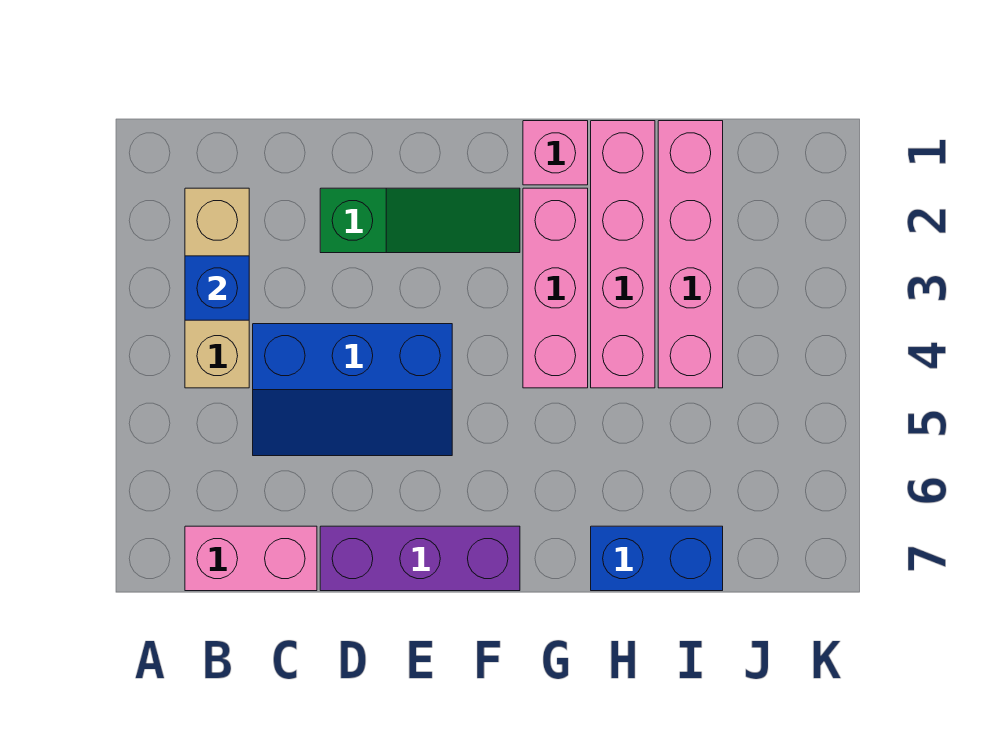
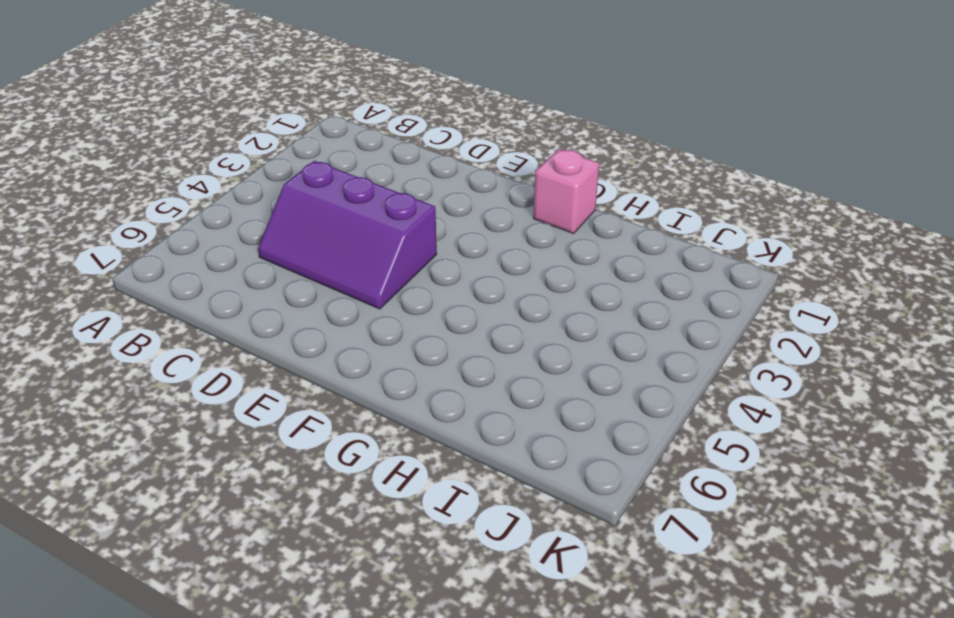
purple 2x3 slope [258,161,437,309] -> blue 2x3 slope [253,324,452,456]
none -> tan 1x3 brick [185,188,249,388]
none -> pink 1x2 brick [185,526,317,591]

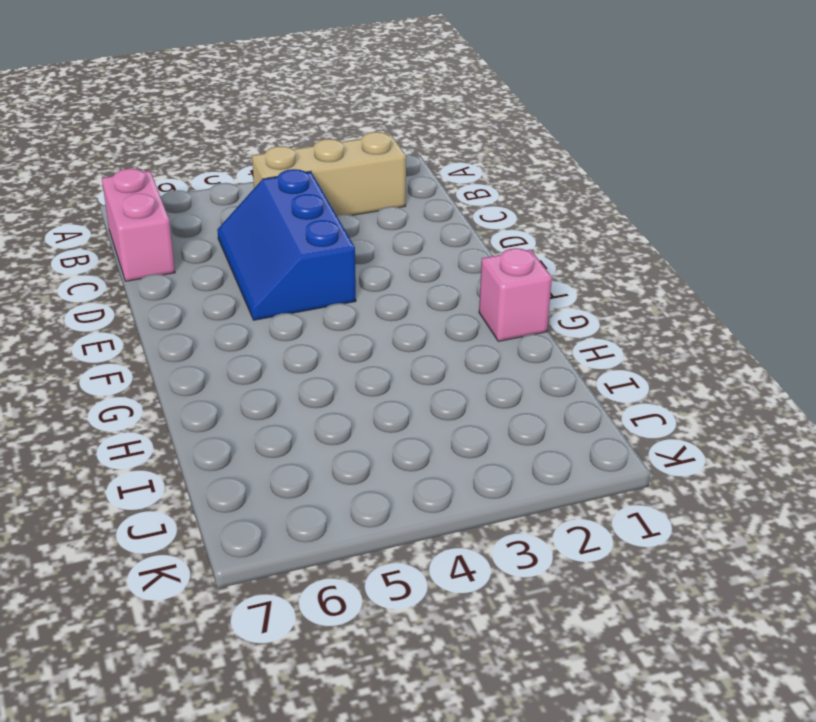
none -> green 1x3 slope [320,188,520,253]
none -> purple 1x3 brick [320,526,520,591]

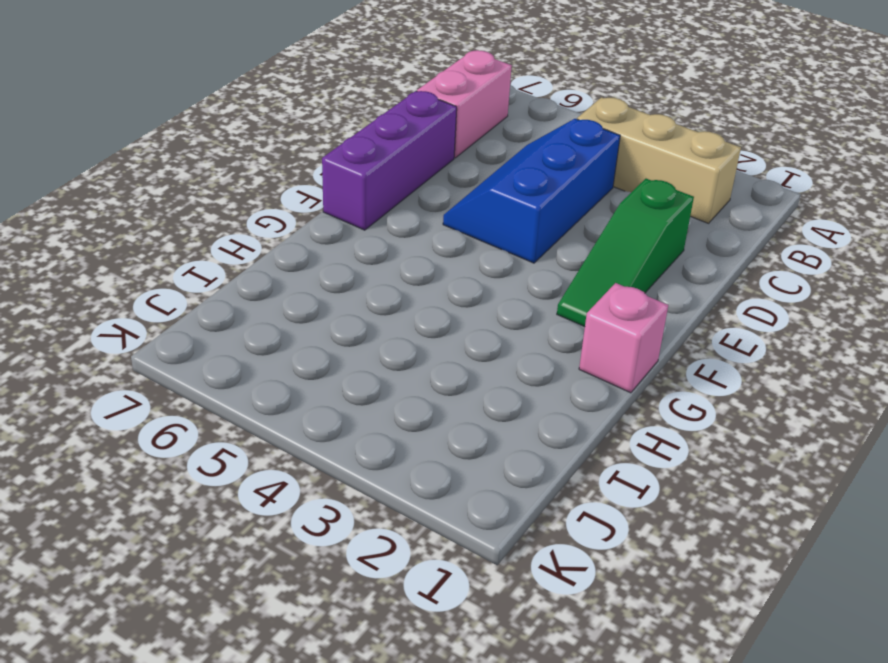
none -> pink 1x3 brick [523,188,588,388]
none -> pink 1x4 brick [591,121,655,388]

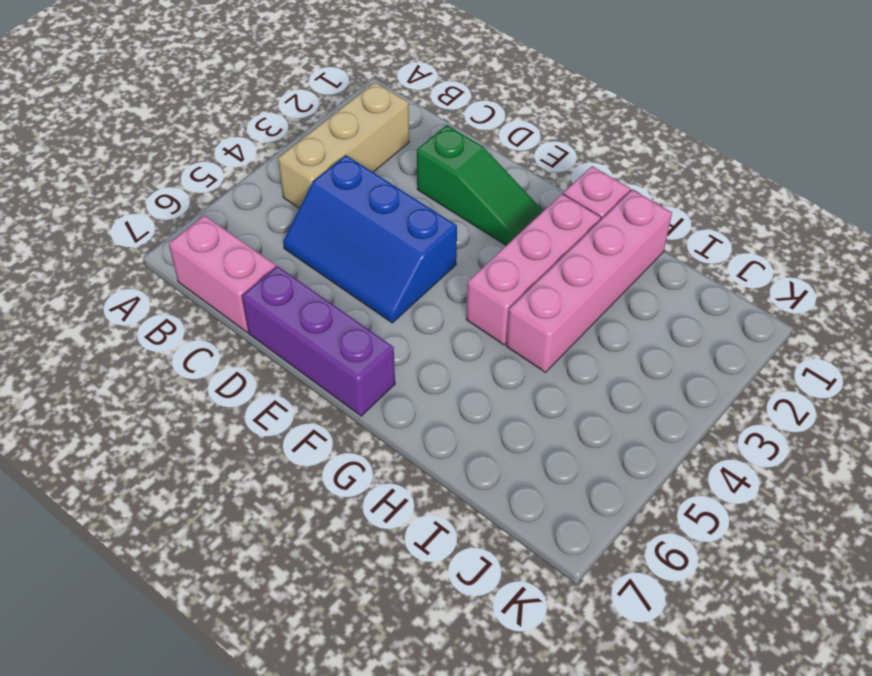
none -> blue 1x2 brick [591,526,723,591]
none -> pink 1x4 brick [658,121,723,388]

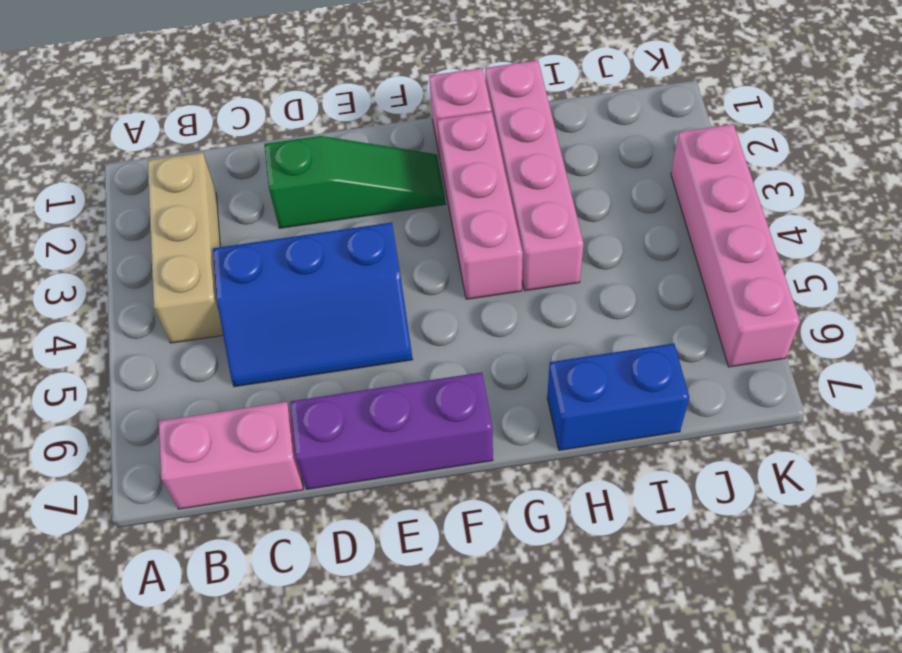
pink 1x4 brick [671,124,800,367] -> pink 1x4 brick moved to [658,121,723,388]
none -> blue 1x1 brick [185,256,249,320]

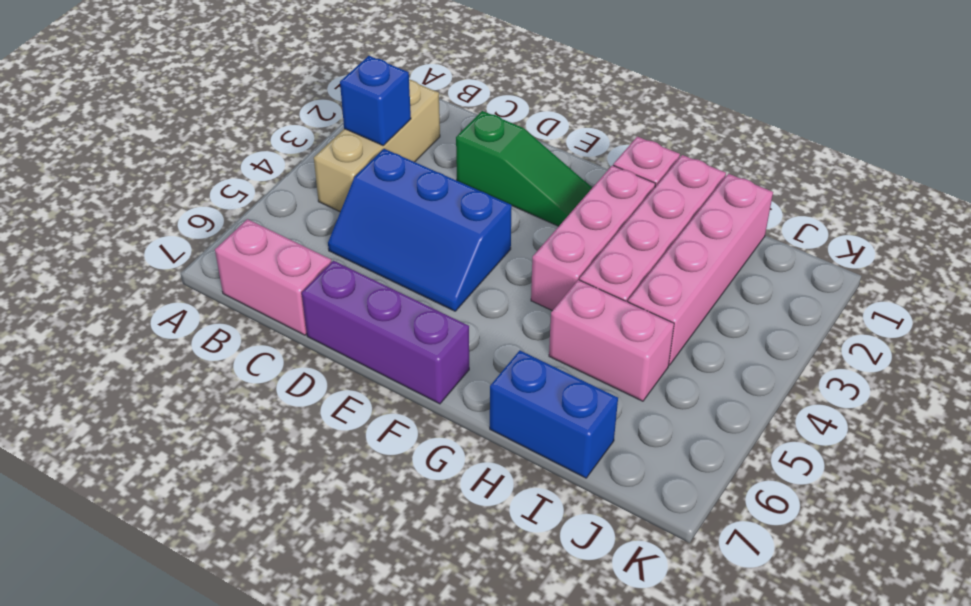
pink 1x2 brick [549,280,674,401] -> none

